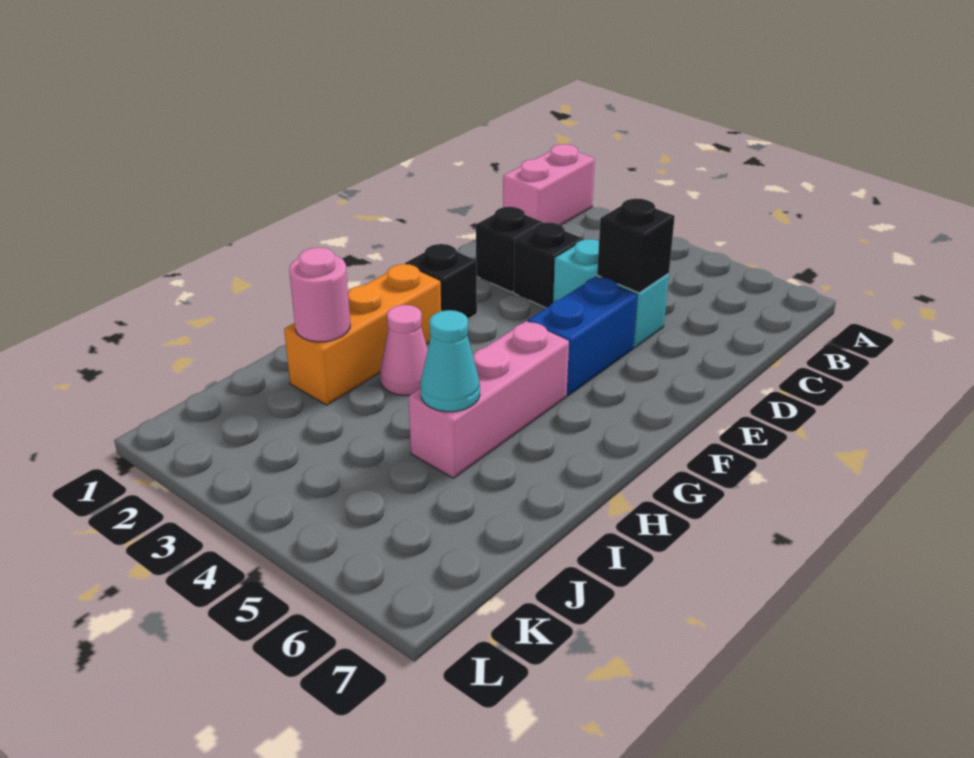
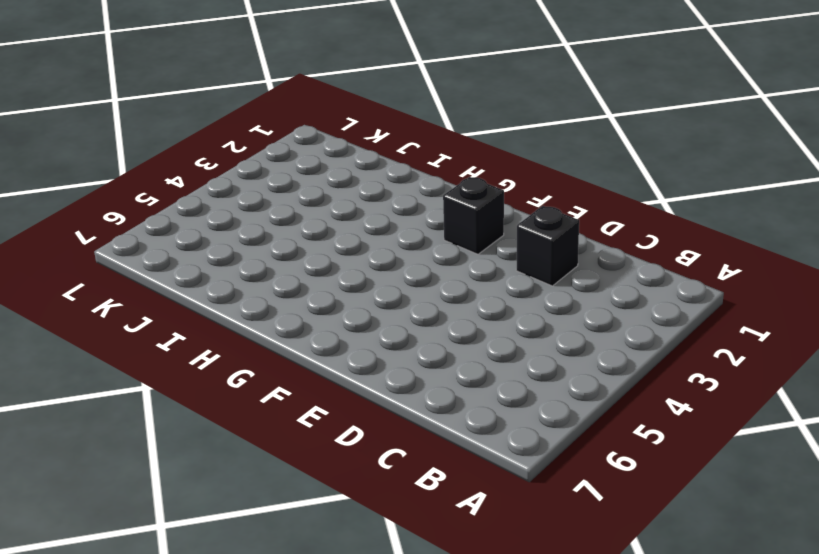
none -> pink 1x2 brick [503,144,595,225]
none -> black 1x1 brick [514,223,584,308]
none -> cyan 1x2 brick [553,239,669,348]

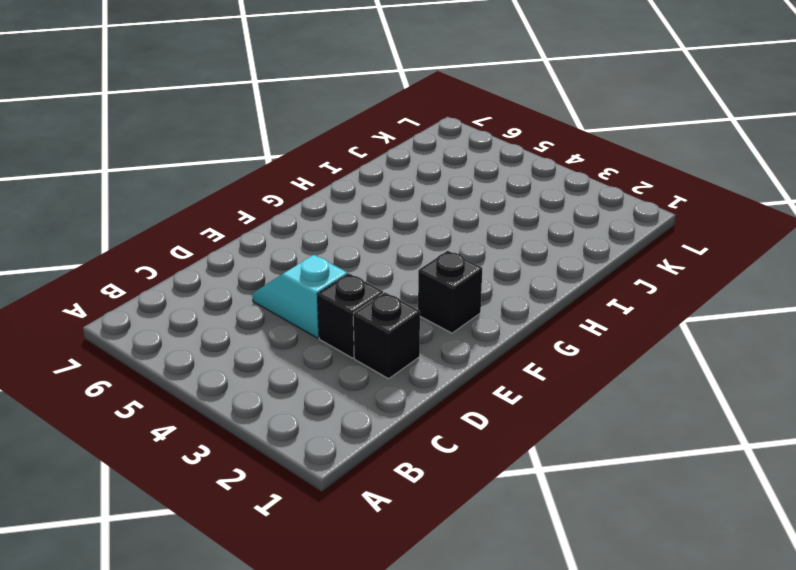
cyan 1x2 slope [252,255,348,338] -> cyan 1x2 brick [553,239,669,348]
none -> pink 1x2 brick [503,144,595,225]
none -> blue 1x2 brick [528,277,637,395]
none -> orange 1x3 brick [284,264,441,405]

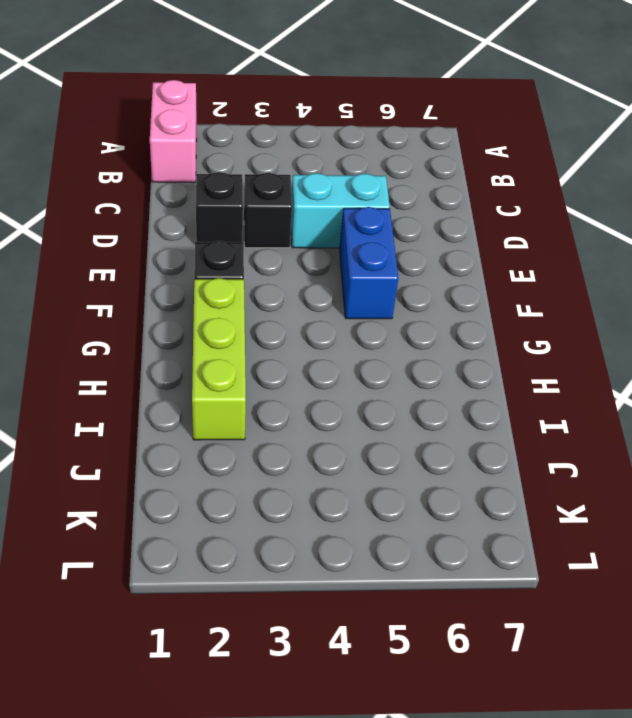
lime 1x3 brick [192,278,246,440] -> orange 1x3 brick [284,264,441,405]
none -> pink 1x3 brick [408,321,569,478]
none -> pink 1x1 cone [380,305,428,395]
none -> black 1x1 brick [597,199,675,293]

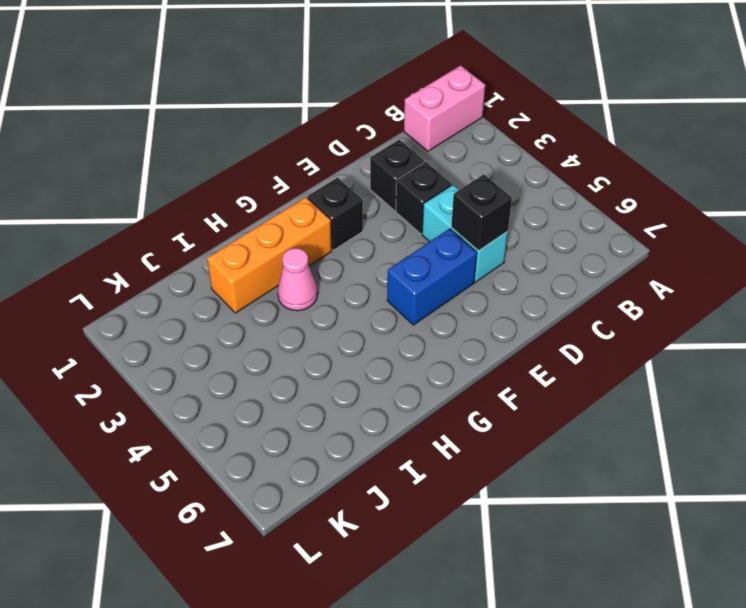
none -> pink 1x3 brick [408,321,569,478]
none -> pink 1x1 round brick [289,248,350,342]
none -> cyan 1x1 cone [421,310,480,412]

